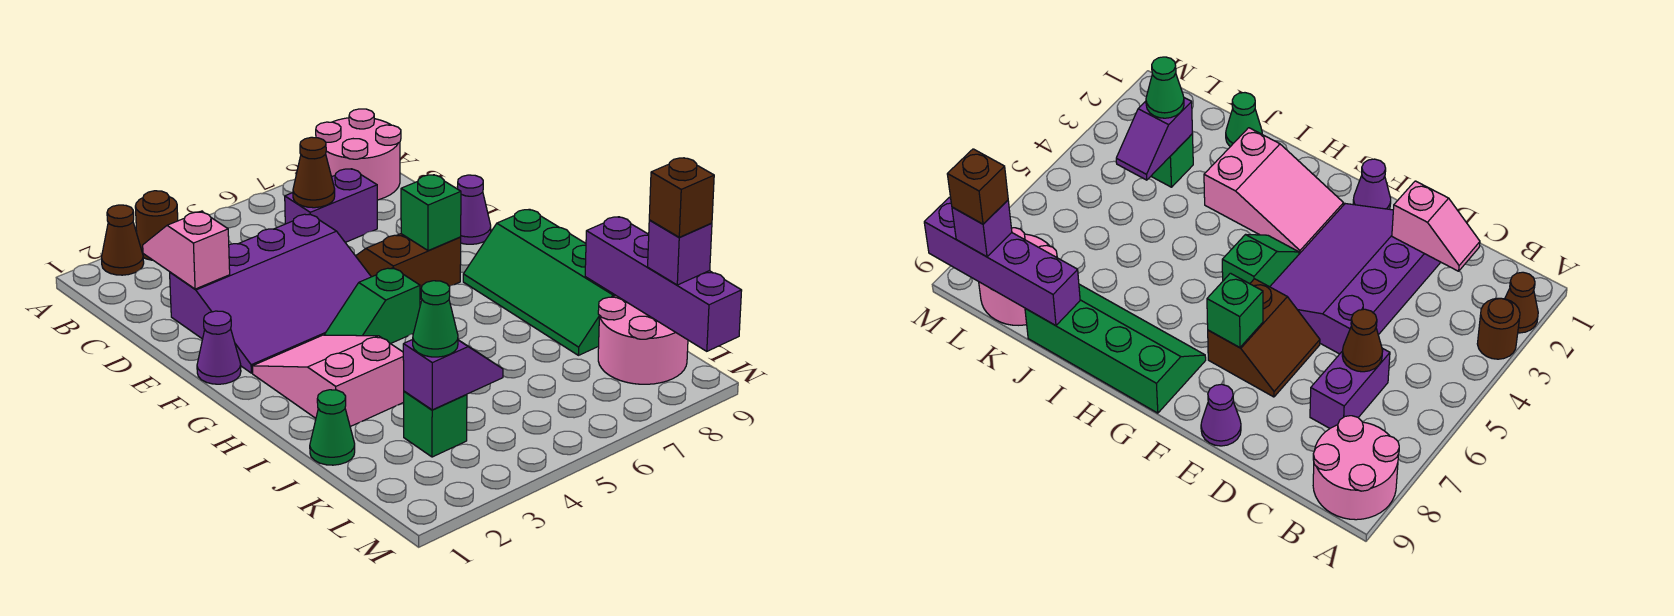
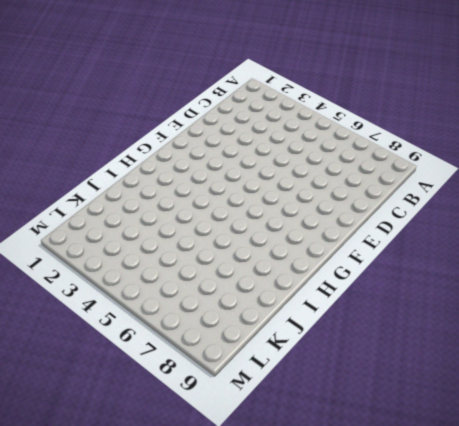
none -> brown 1x1 cone [101,205,144,275]
none -> brown 1x1 round brick [135,191,178,260]
none -> pink 2x2 round brick [316,109,401,200]

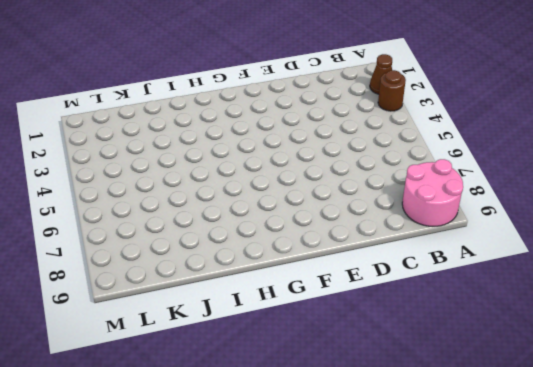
none -> purple 1x2 brick [285,169,377,242]
none -> purple 3x4 slope [170,214,371,373]
none -> brown 2x2 slope [356,234,461,299]

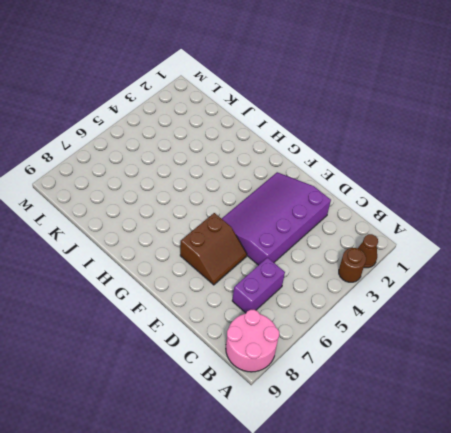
none -> purple 1x1 cone [458,175,491,244]
none -> purple 1x1 cone [197,311,241,384]
none -> pink 2x3 slope [252,335,404,427]

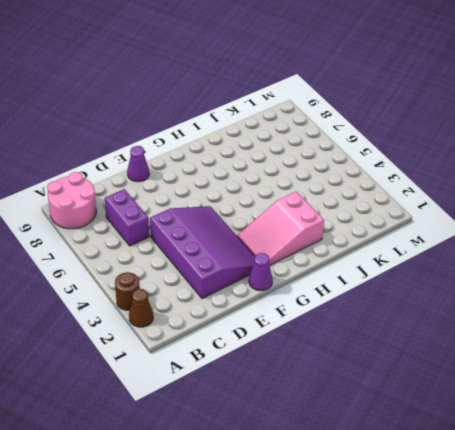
none -> brown 2x2 slope [356,234,461,299]
none -> green 1x2 slope [325,268,420,344]
none -> green 2x4 slope [463,209,615,355]

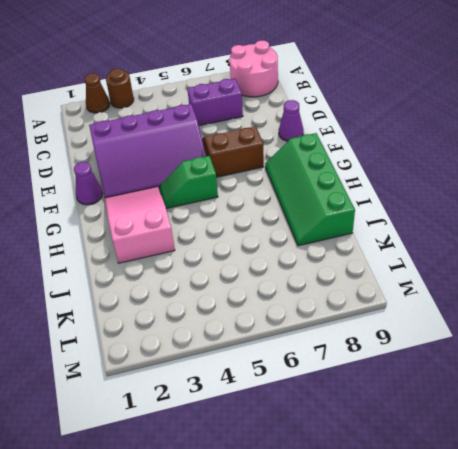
none -> green 1x1 cone [310,390,355,465]
none -> green 1x1 brick [404,391,467,457]
none -> pink 2x2 round brick [598,295,688,384]

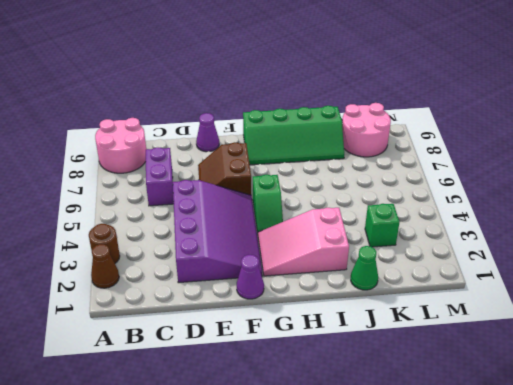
none -> pink 1x2 slope [143,211,230,289]
none -> brown 1x1 cone [293,137,335,208]
none -> green 1x1 brick [401,175,461,251]

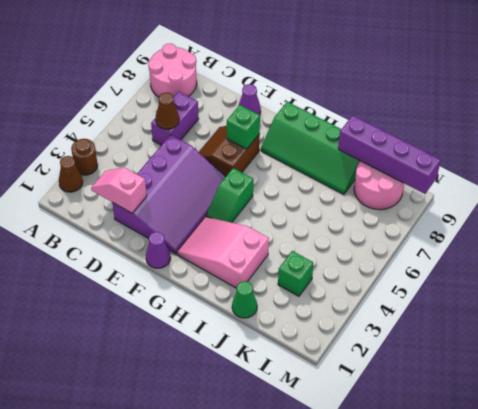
none -> purple 1x2 slope [403,340,503,410]
none -> green 1x1 cone [413,281,458,357]
none -> purple 1x1 brick [648,220,712,285]

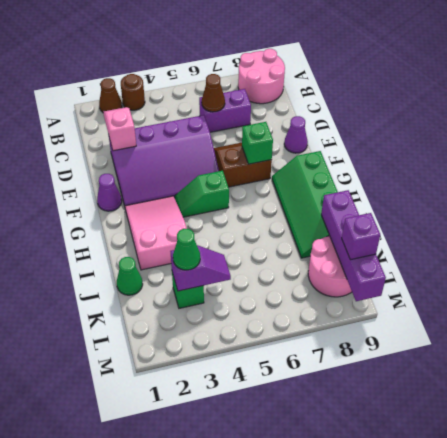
none -> brown 1x1 brick [649,158,714,237]

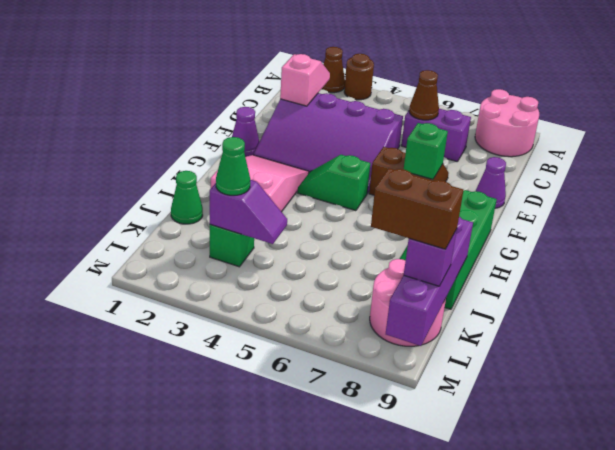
brown 1x2 brick [371,168,463,249] -> brown 1x1 brick [649,158,714,237]

